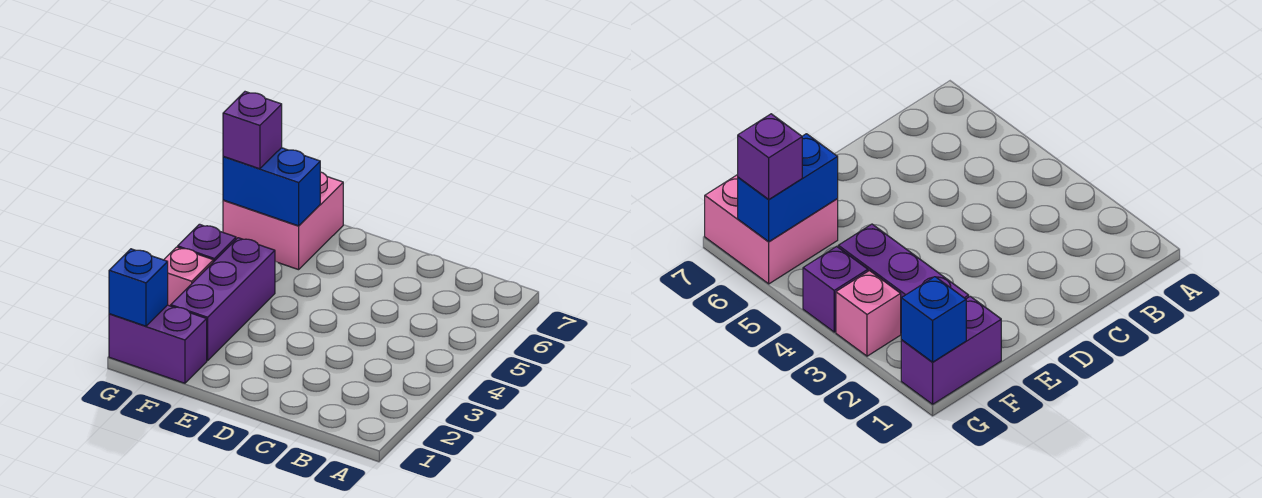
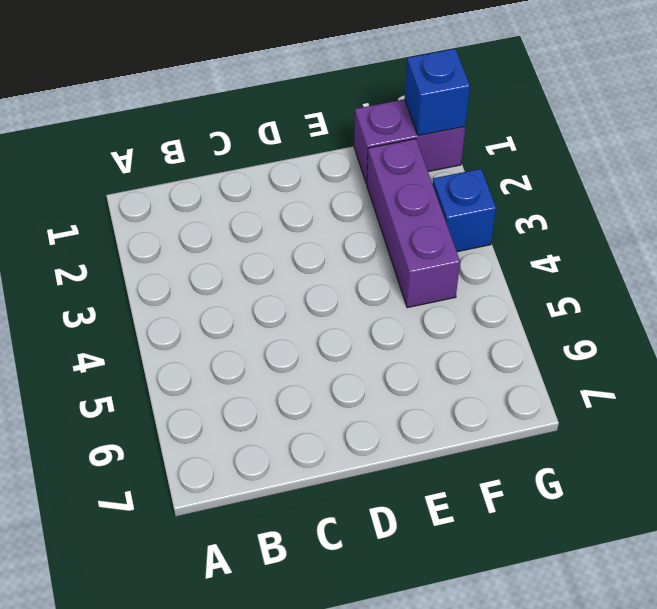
blue 1x1 brick [432,169,496,252] -> pink 1x1 brick [164,247,213,306]
none -> pink 2x2 brick [223,172,343,270]
none -> purple 1x1 brick [178,224,236,262]

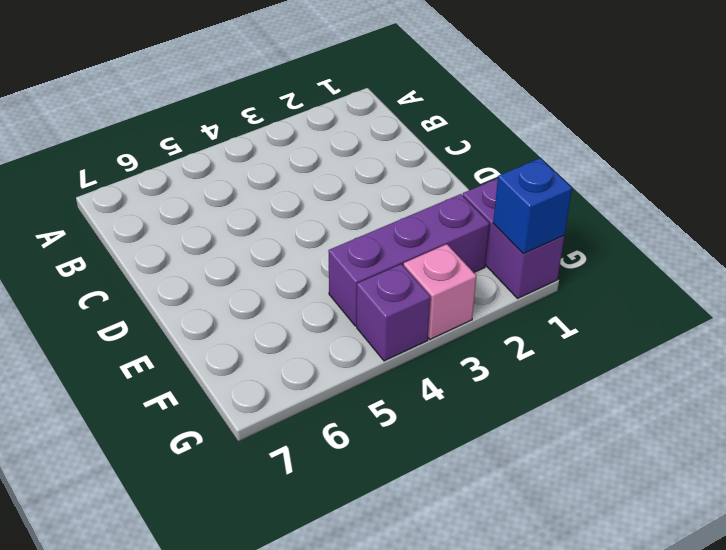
none -> pink 2x2 brick [223,172,343,270]
none -> blue 1x2 brick [223,148,320,226]

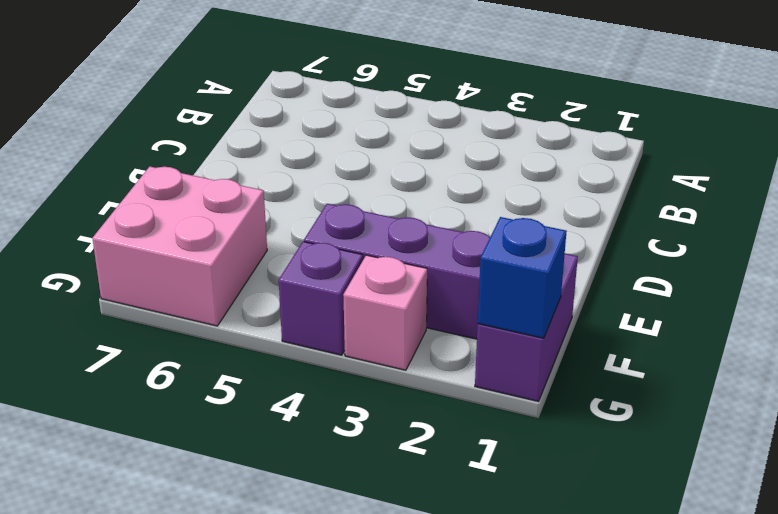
none -> blue 1x2 brick [223,148,320,226]
none -> purple 1x1 brick [223,92,282,169]

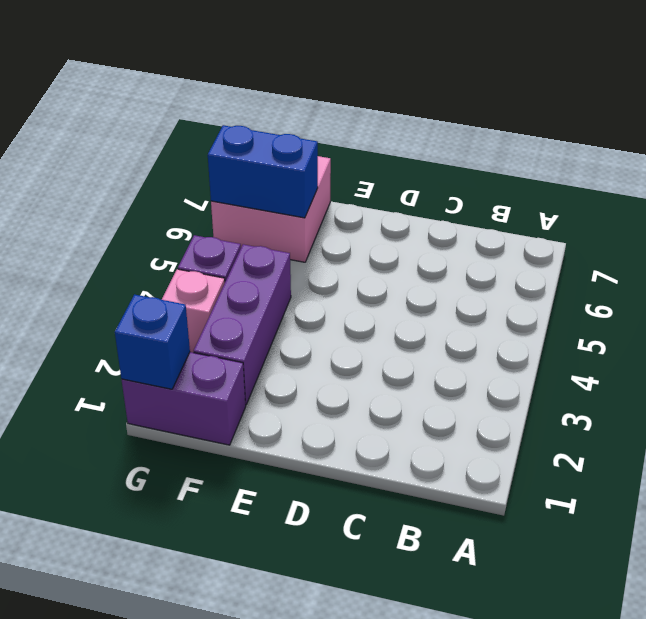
none -> purple 1x1 brick [223,92,282,169]

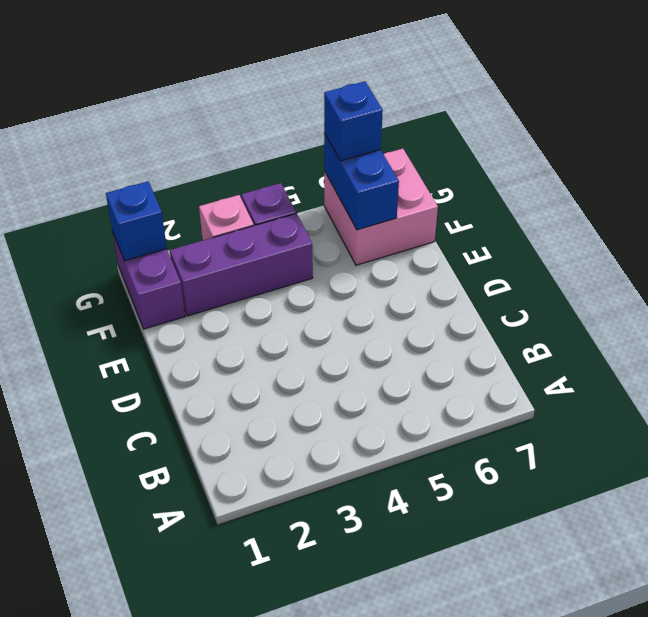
blue 1x1 brick [324,81,383,161] -> purple 1x1 brick [223,92,282,169]

